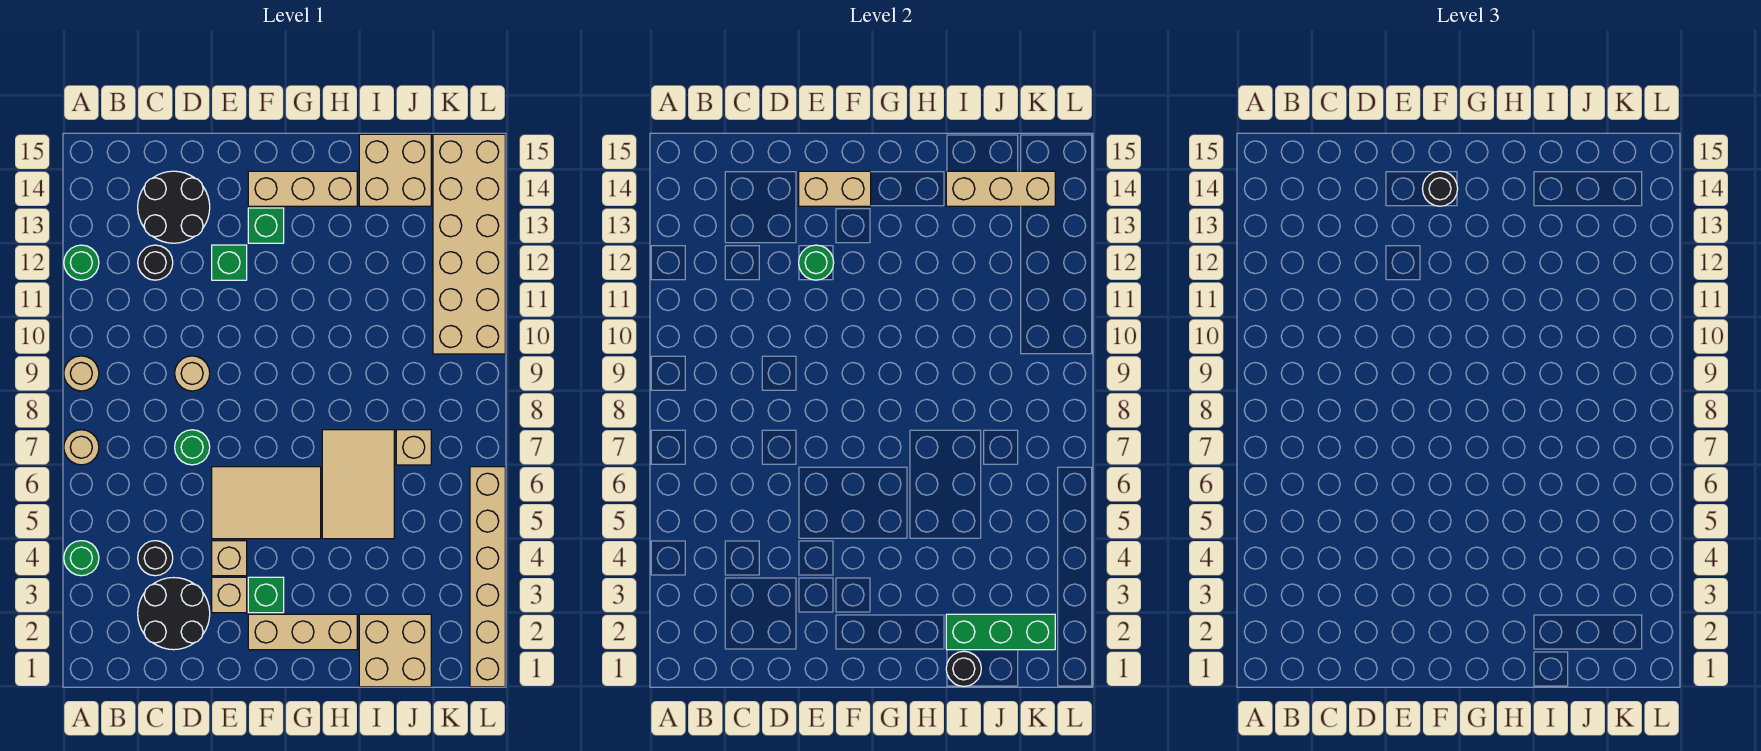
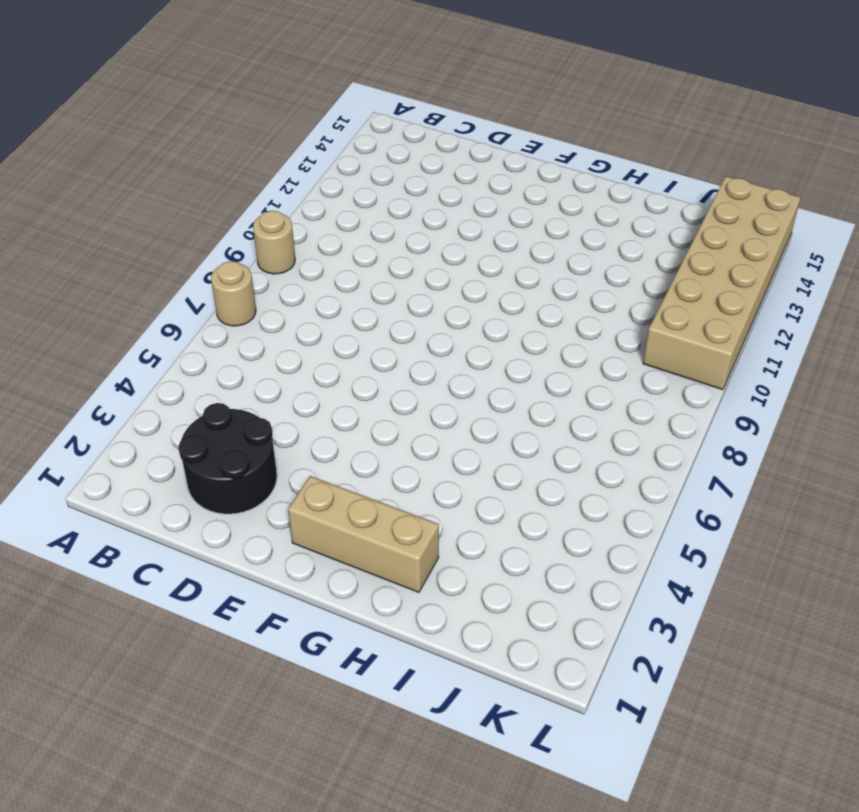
none -> green 1x1 round brick [64,541,99,576]
none -> green 1x1 round brick [64,245,99,280]
none -> black 1x1 round brick [138,541,173,576]
none -> black 1x1 round brick [138,245,173,280]

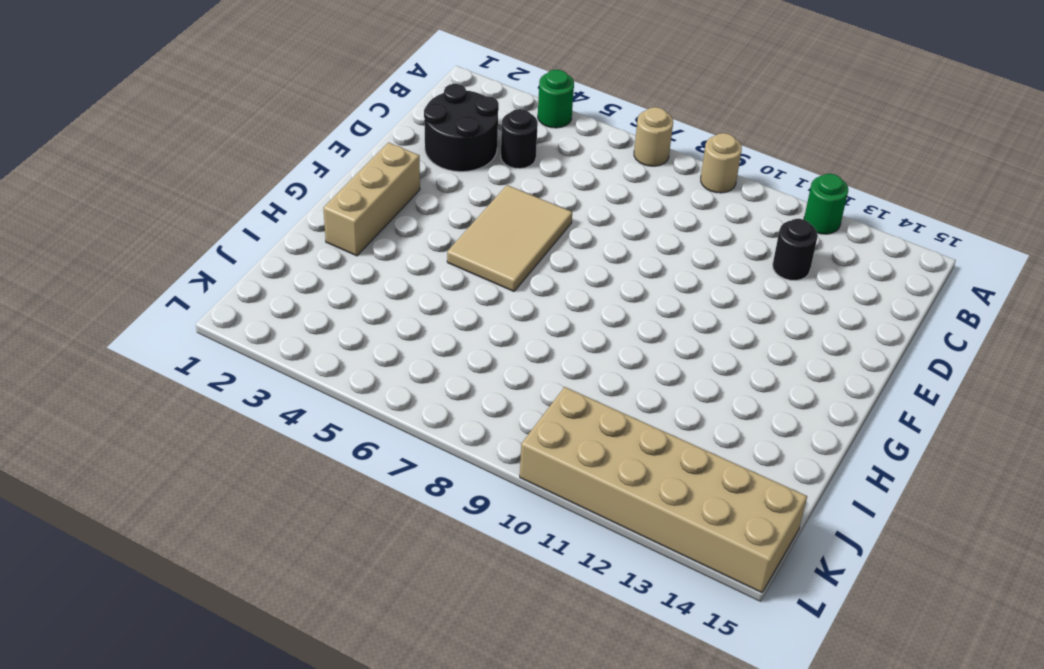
none -> black 2x2 round brick [138,171,210,243]
none -> green 1x1 round brick [175,430,210,465]
none -> tan 1x1 round brick [175,356,210,391]
none -> tan 1x1 brick [212,577,247,613]

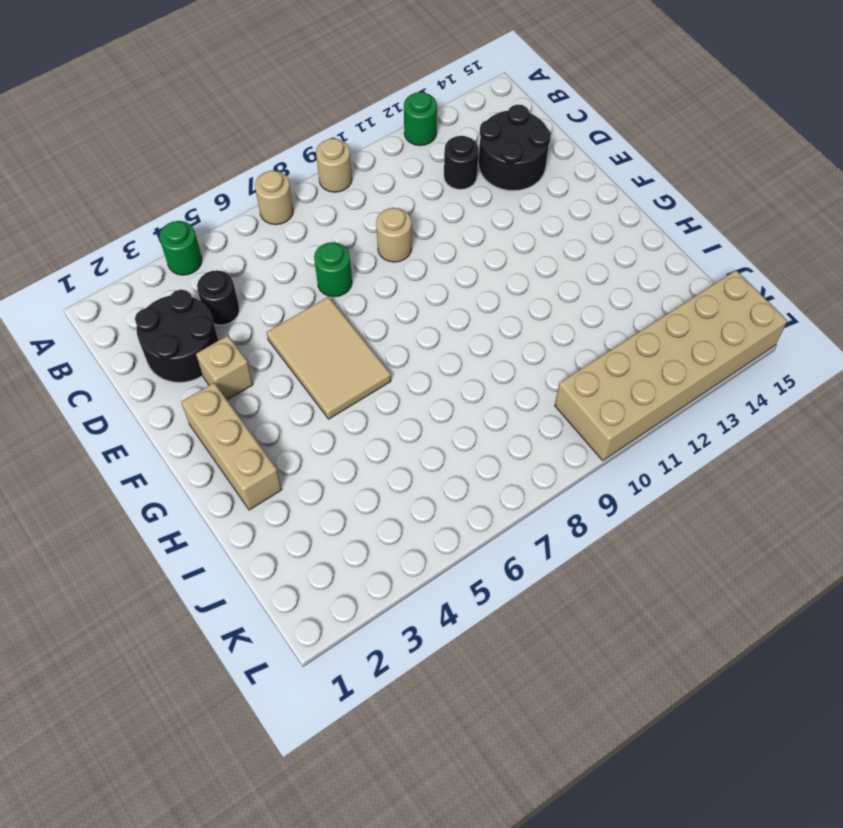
none -> tan 1x1 brick [212,541,247,576]
none -> green 1x1 brick [212,245,247,280]
none -> green 1x1 brick [248,577,284,613]
none -> green 1x1 brick [248,208,284,243]

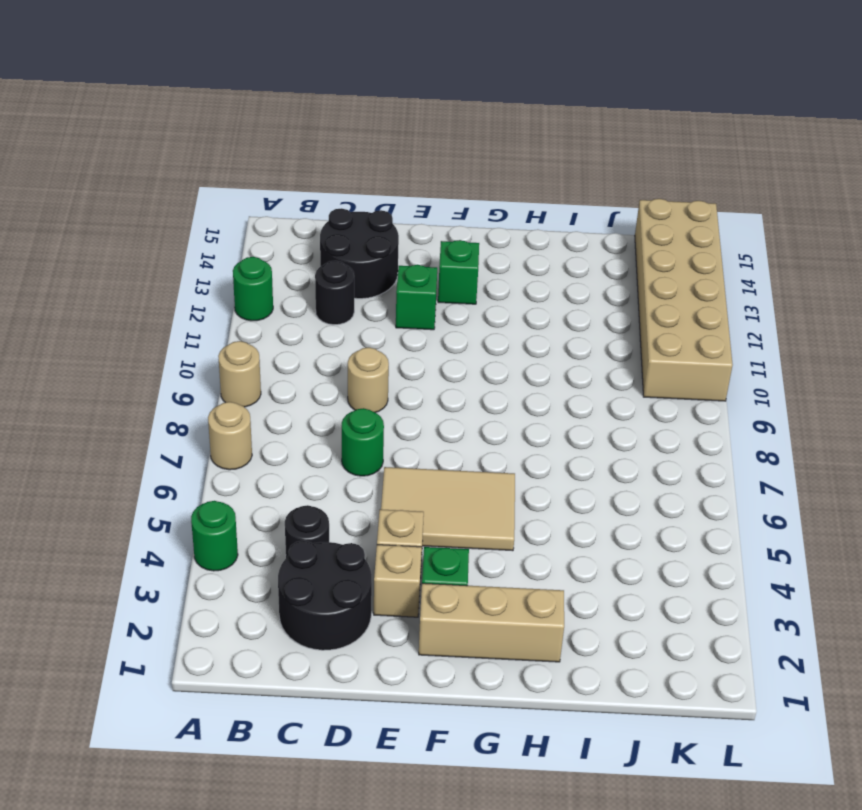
none -> tan 1x3 brick [248,171,357,206]
none -> tan 2x3 tile [322,430,394,539]
none -> tan 2x2 brick [359,614,431,687]
none -> tan 2x2 brick [359,134,431,206]

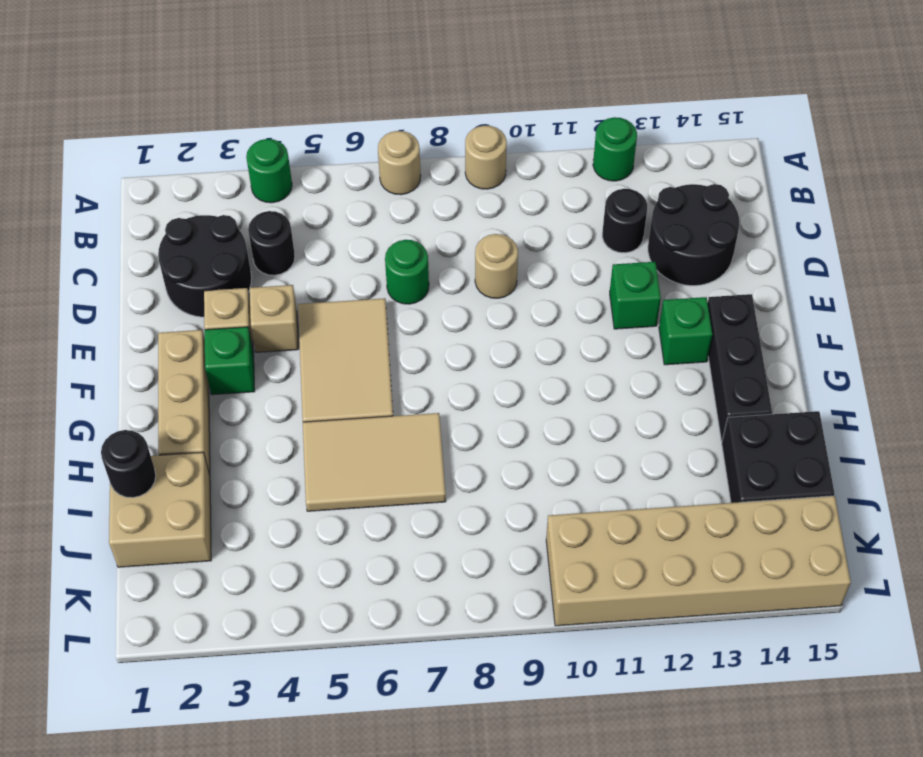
black 1x3 brick [708,294,772,441] -> tan 1x3 brick [248,171,357,206]
black 2x2 brick [722,411,834,503] -> tan 2x2 brick [359,134,431,206]
none -> tan 1x1 brick [396,430,431,465]
none -> tan 1x6 brick [470,467,505,687]
none -> green 1x1 round brick [799,245,834,280]
none -> tan 1x2 brick [799,171,871,206]

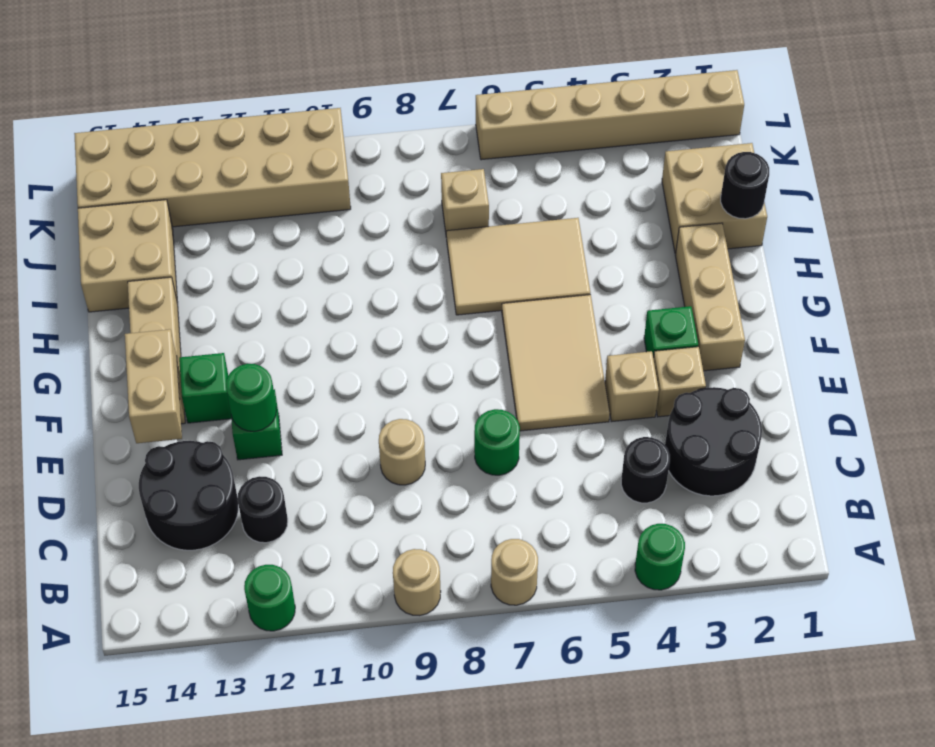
none -> green 1x3 brick [946,614,1055,650]
none -> tan 1x3 brick [946,171,1055,206]
none -> black 1x1 round brick [1422,171,1458,206]

